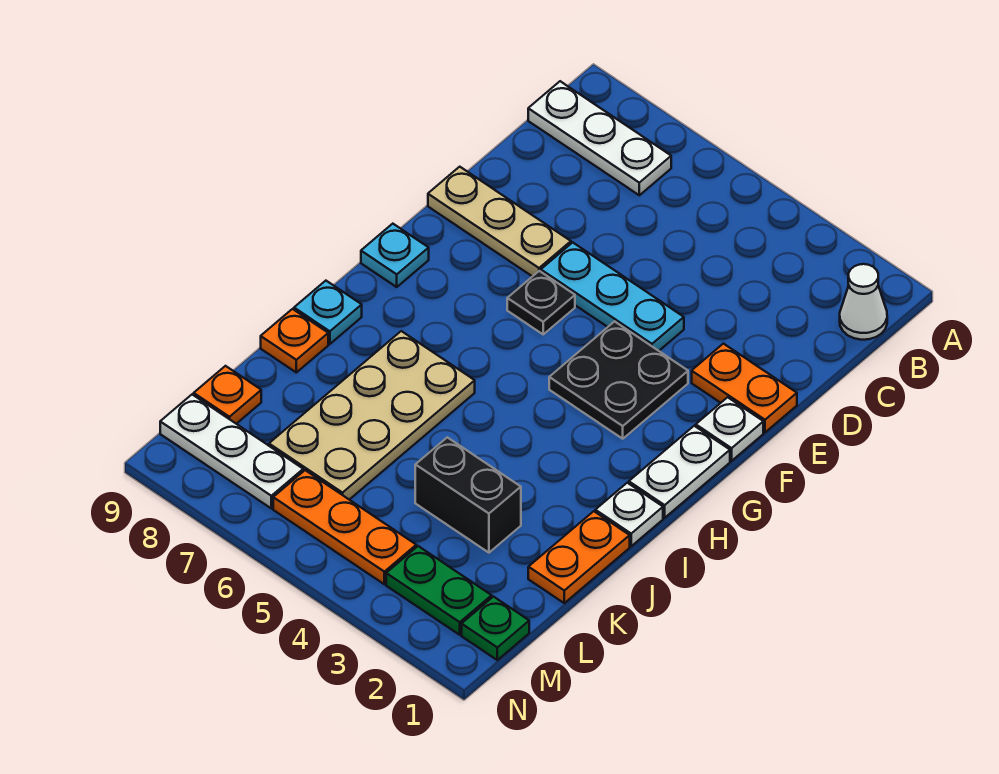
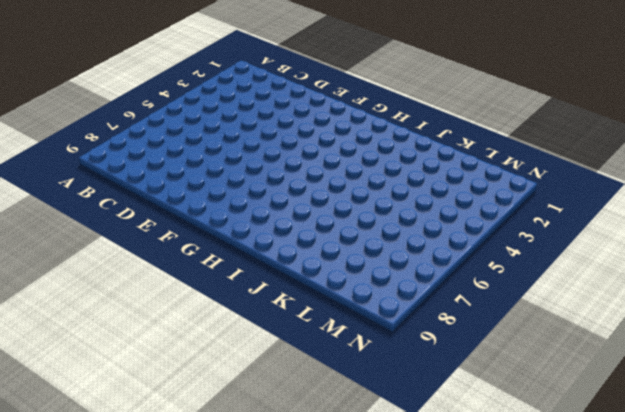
none -> white 1x1 cone [840,264,887,340]
none -> white 1x3 plate [528,81,671,195]
none -> orange 1x2 plate [692,344,797,432]

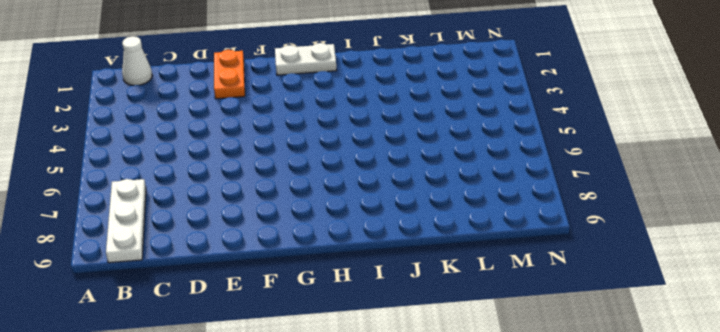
none -> cyan 1x3 plate [541,242,684,351]
none -> tan 1x3 plate [428,167,571,277]
none -> white 1x1 plate [696,397,763,461]

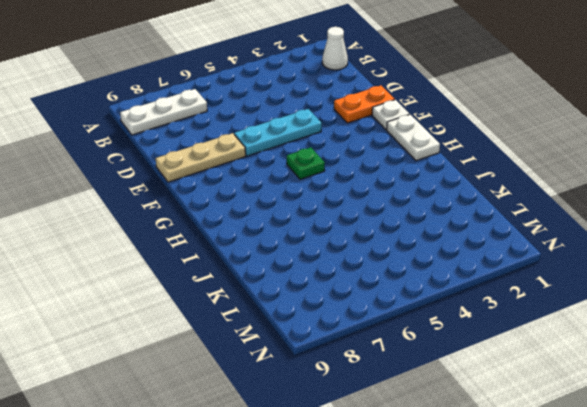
green 1x1 plate [287,147,325,179] -> green 1x1 plate moved to [462,597,529,660]
none -> black 2x2 plate [549,321,688,439]
none -> black 1x1 plate [507,271,575,334]
none -> cyan 1x1 plate [361,224,429,287]

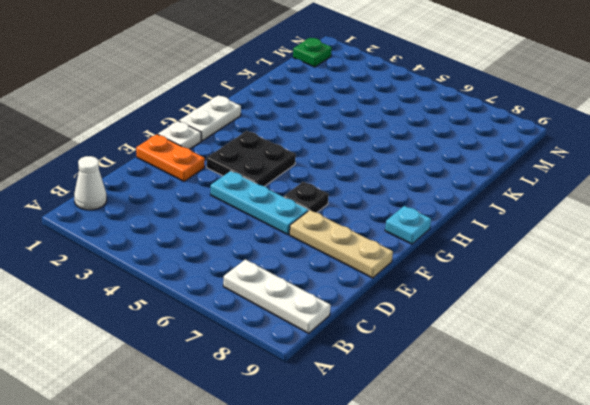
none -> white 1x1 plate [595,483,663,546]
none -> tan 2x4 plate [269,331,475,500]
none -> cyan 1x1 plate [294,281,362,344]

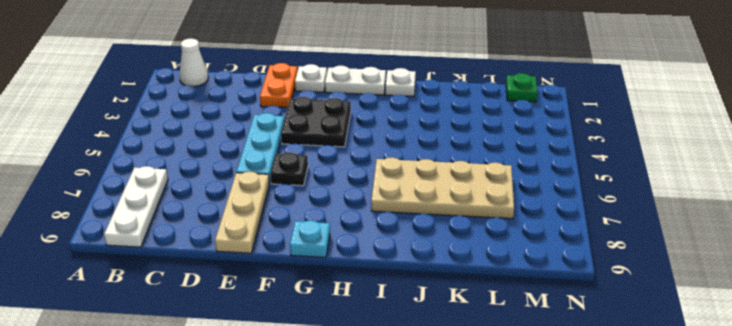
none -> cyan 1x1 plate [294,281,362,344]
none -> orange 1x2 plate [528,511,630,603]
none -> orange 1x1 plate [261,309,328,372]

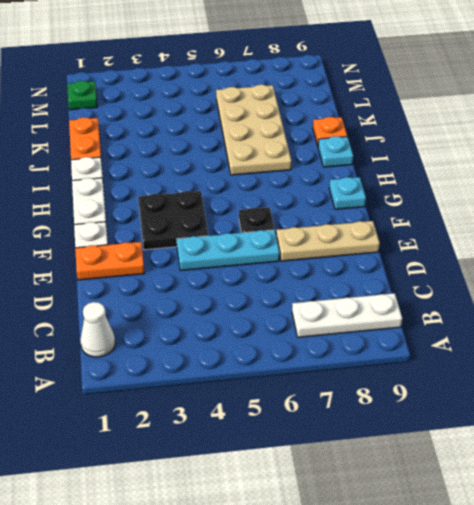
none -> black 1x2 brick [415,437,521,553]
none -> orange 1x1 plate [194,366,261,424]
none -> green 1x2 plate [386,546,492,635]

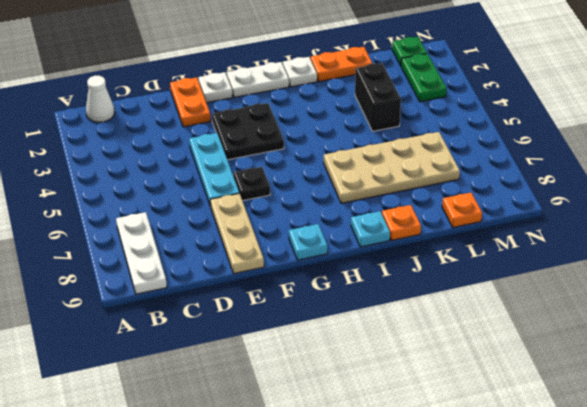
none -> orange 1x3 plate [273,470,416,584]
none -> white 1x3 plate [160,395,303,508]

